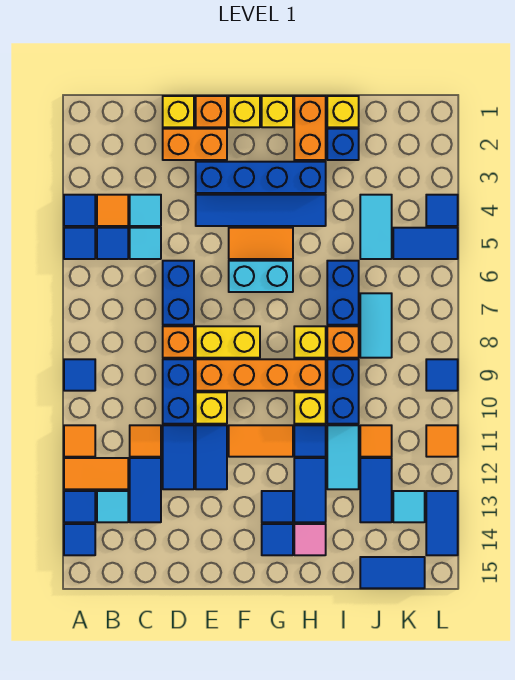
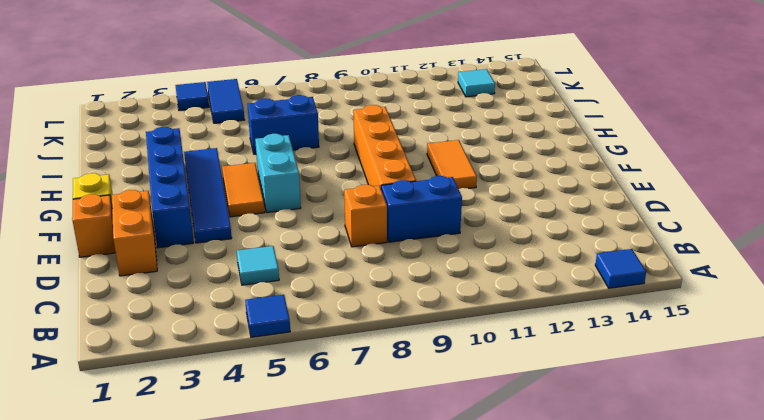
none -> blue 1x1 tile [64,195,95,226]
none -> blue 1x1 tile [64,359,95,391]
none -> orange 1x1 tile [64,425,95,457]
none -> orange 1x2 tile [64,458,128,489]

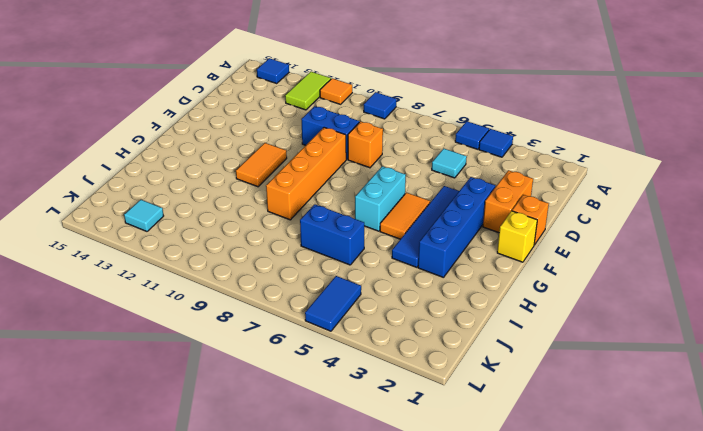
lime 1x2 tile [285,72,331,110] -> orange 1x2 tile [64,458,128,489]
none -> blue 1x1 tile [64,491,95,522]
none -> orange 1x1 tile [97,195,128,226]
none -> blue 1x1 tile [97,228,128,259]
none -> cyan 1x1 tile [97,491,128,522]

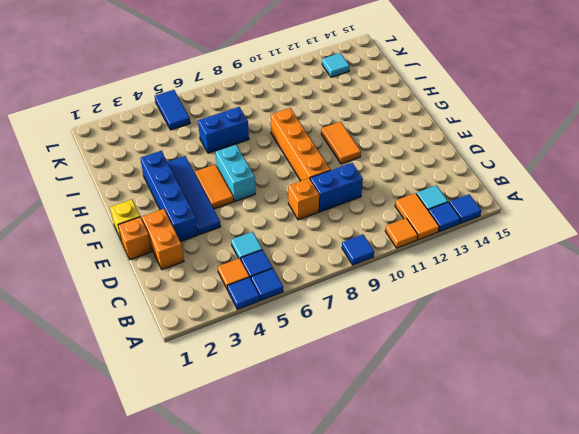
none -> cyan 1x1 tile [130,195,161,226]
none -> orange 1x1 tile [130,425,161,457]
none -> blue 1x2 tile [130,458,161,522]
none -> yellow 1x1 brick [163,96,194,127]

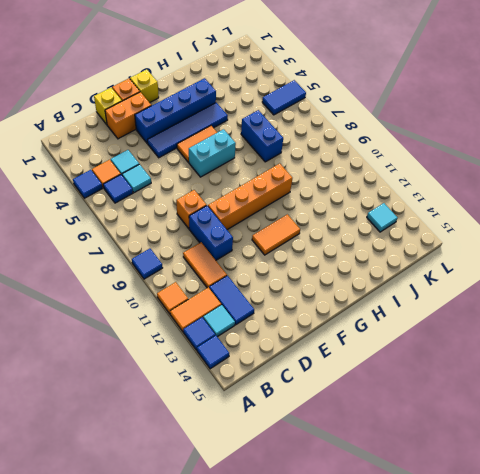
orange 1x2 tile [183,242,227,288] -> orange 1x1 tile [130,425,161,457]
none -> blue 1x1 tile [64,228,95,259]
none -> blue 1x2 brick [163,261,194,325]
none -> blue 1x2 tile [163,425,194,489]
none -> yellow 1x2 brick [196,326,260,358]

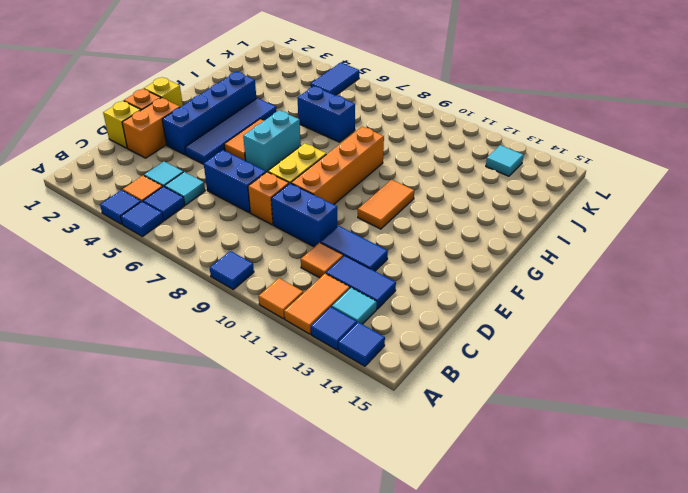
none -> yellow 1x1 brick [196,392,227,424]
none -> blue 1x2 tile [196,425,227,489]
none -> yellow 1x1 brick [262,96,293,127]
none -> blue 1x1 tile [262,491,293,522]

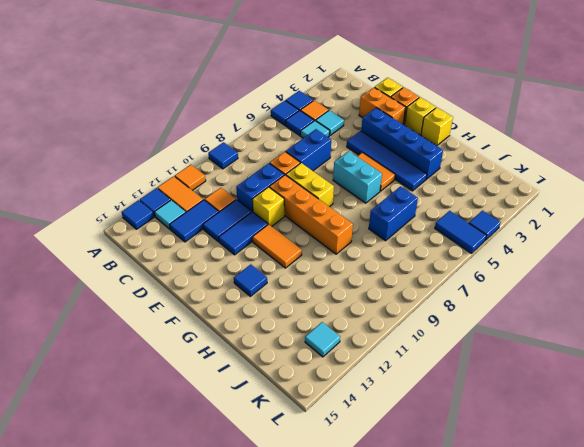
none -> blue 1x1 tile [262,524,293,555]
none -> orange 1x2 brick [294,96,326,160]
none -> yellow 1x1 brick [294,326,326,358]
none -> yellow 1x1 brick [294,392,326,424]

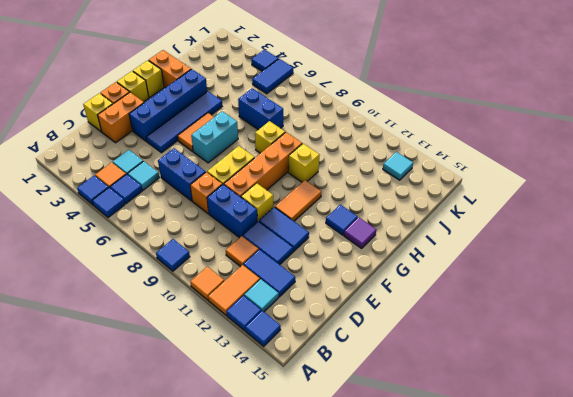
purple 1x1 tile [344,217,376,248] -> blue 1x1 tile [262,524,293,555]
none -> blue 1x1 tile [294,425,326,457]
none -> blue 1x2 tile [294,458,326,522]
none -> pink 1x1 tile [294,524,326,555]
none -> yellow 1x1 brick [327,96,359,127]

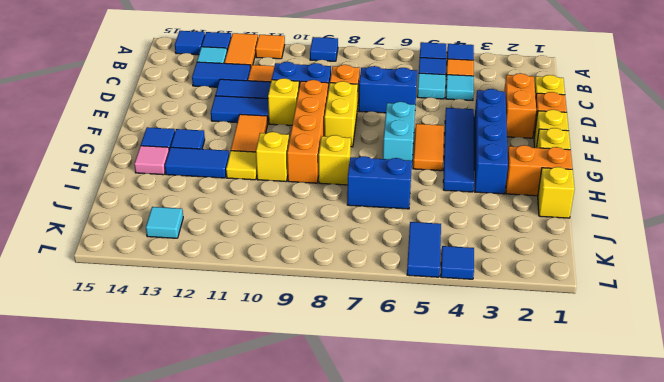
yellow 1x1 tile [226,151,257,180] -> blue 1x1 tile [294,425,326,457]
none -> blue 1x1 brick [327,129,359,160]
none -> orange 1x1 brick [327,326,359,358]
none -> blue 1x2 brick [327,359,359,424]
none -> cyan 1x2 tile [327,425,359,489]

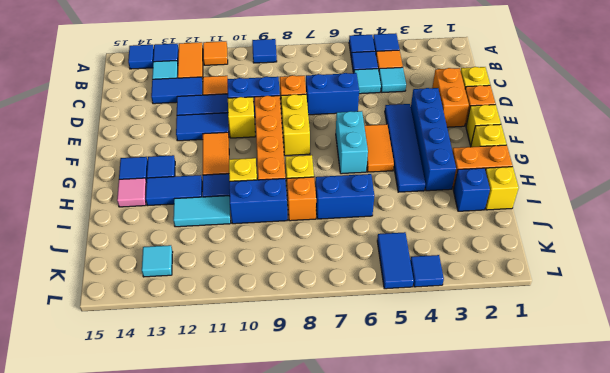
none -> cyan 1x2 tile [360,195,392,259]
none -> cyan 1x2 tile [360,293,392,358]
none -> orange 1x1 tile [360,425,392,457]
none -> blue 1x2 tile [360,458,392,522]

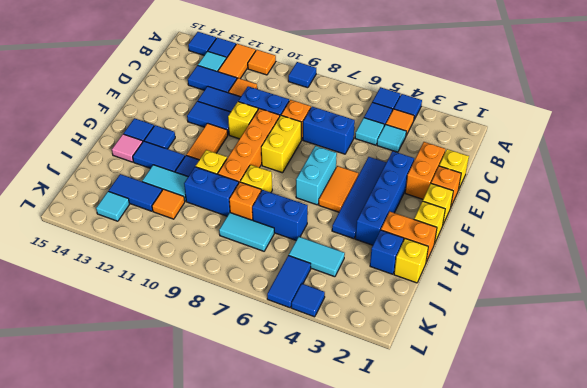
none -> blue 1x2 tile [360,557,425,588]
none -> blue 1x1 tile [426,359,458,391]
none -> orange 1x1 tile [426,425,458,457]
none -> blue 1x2 tile [426,491,458,555]

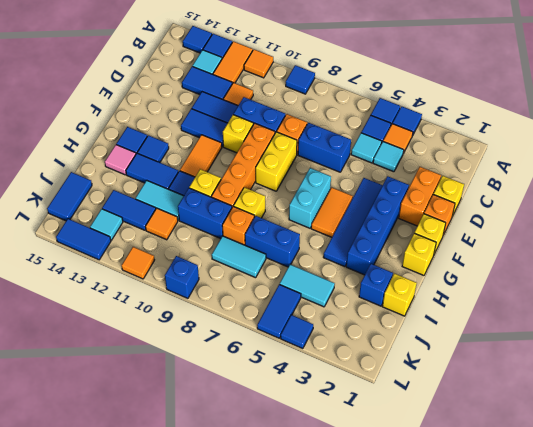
blue 1x1 brick [165,256,199,298] -> blue 1x1 tile [426,359,458,391]
none -> orange 1x2 brick [294,96,326,160]

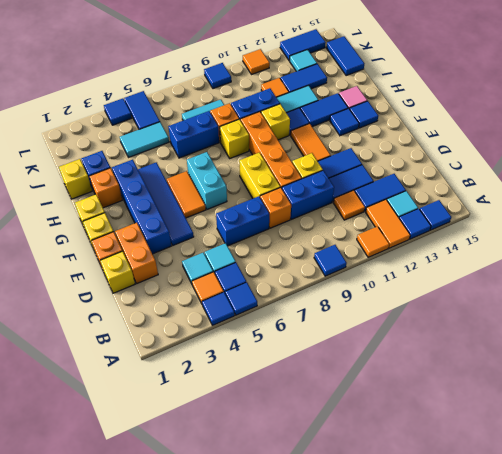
orange 1x1 brick [89,168,122,208] -> orange 1x2 brick [294,96,326,160]

